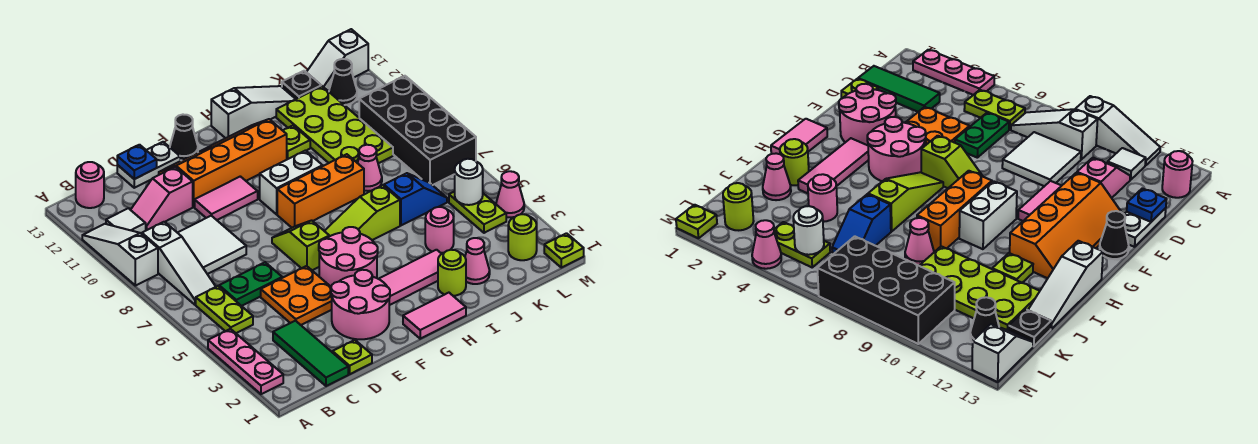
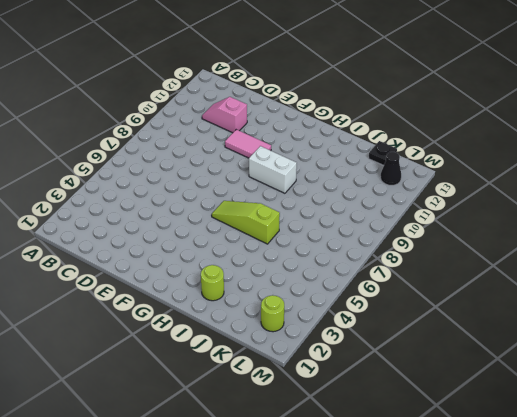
none -> pink 1x3 plate [208,329,283,394]
none -> white 1x3 slope [82,224,158,286]
none -> lime 1x2 plate [196,286,253,333]
none -> white 1x3 slope [142,222,216,305]

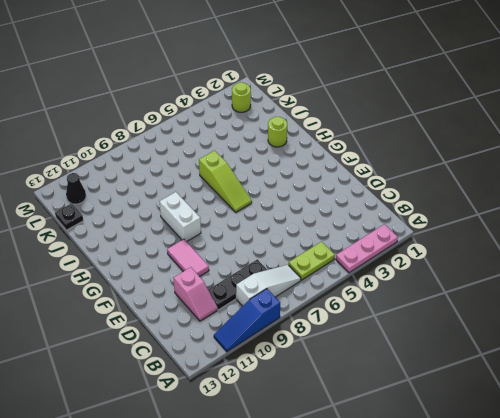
blue 1x3 slope [214,289,280,352] -> white 1x3 slope [82,224,158,286]
black 1x3 plate [208,259,267,310] -> white 2x2 tile [178,216,246,274]
none -> white 1x1 tile [106,208,146,234]
none -> pink 1x1 round brick [76,162,104,208]
none -> green 1x3 tile [273,321,348,386]
none -> green 1x2 plate [219,262,282,306]

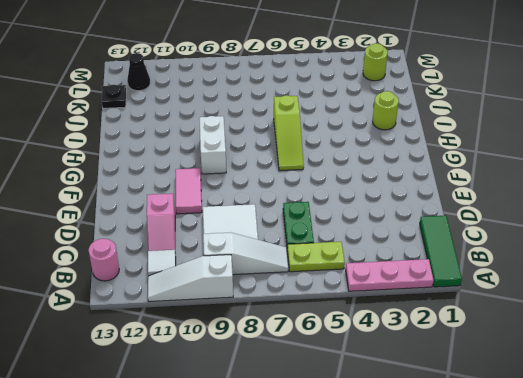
green 1x3 tile [420,216,462,287] -> green 1x3 tile turned to [273,321,348,386]
none -> lime 1x1 plate [333,340,372,374]
none -> orange 2x2 plate [261,266,332,325]
none -> white 1x2 plate [117,142,180,188]
none -> pink 2x2 round brick [331,270,390,339]

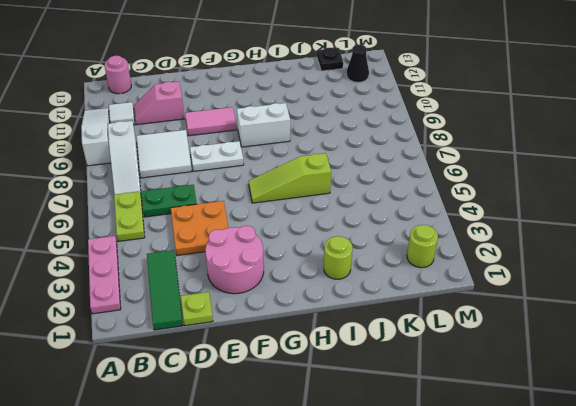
white 1x2 plate [190,141,244,172] -> white 1x2 plate moved to [117,142,180,188]
none -> orange 2x4 slope [159,119,287,207]
none -> pink 2x2 round brick [319,227,378,286]
none -> lime 1x2 slope [272,220,329,270]
none -> black 1x1 cone [170,115,198,160]

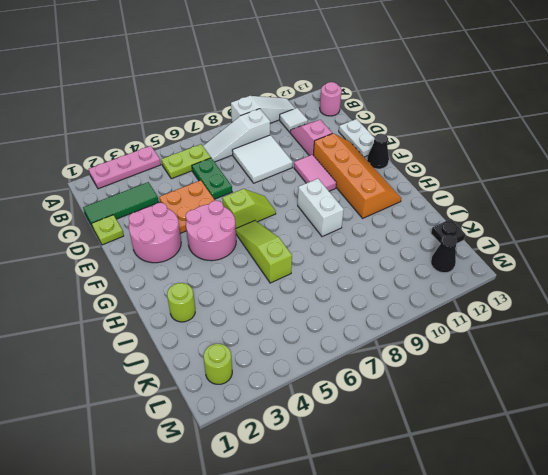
none -> pink 1x2 tile [403,293,466,339]
none -> pink 1x3 tile [379,250,441,305]
none -> orange 1x3 brick [277,154,364,228]
none -> white 1x3 slope [211,86,295,138]

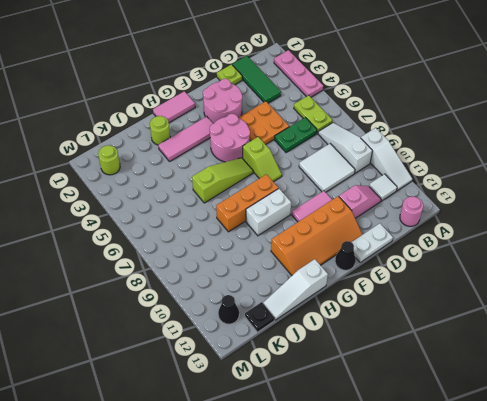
none -> lime 1x1 plate [283,126,310,159]
none -> pink 1x1 cone [465,238,490,284]
none -> pink 1x1 round brick [425,207,454,253]
none -> blue 1x2 slope [384,173,447,225]

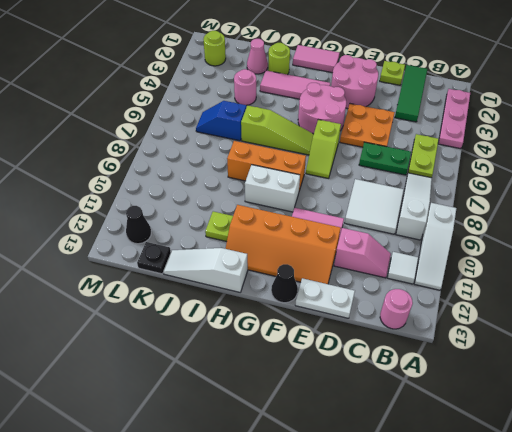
none -> pink 1x1 cone [358,145,382,191]
none -> lime 2x4 plate [276,86,393,163]
none -> lime 1x2 plate [449,191,506,233]
none -> black 2x4 brick [359,76,476,185]

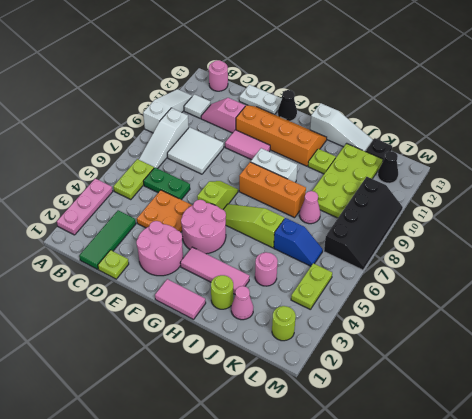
black 2x4 slope [324,177,403,270] -> black 2x4 brick [359,76,476,185]
none -> white 1x2 slope [307,29,368,91]
none -> lime 1x1 plate [544,233,584,268]
none -> pink 1x1 cone [496,171,524,217]
none -> blue 1x1 plate [117,145,157,179]

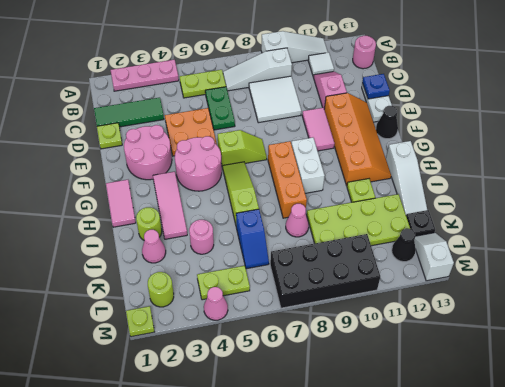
none -> white 1x1 round brick [455,159,483,205]

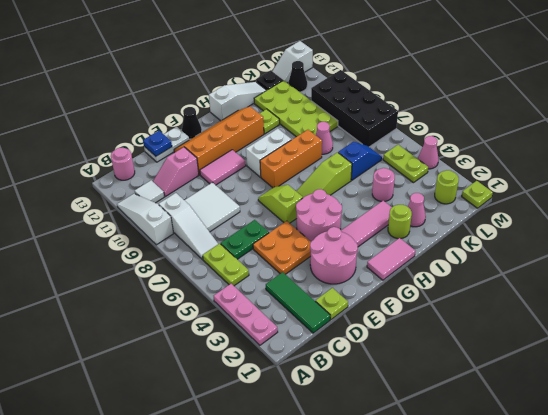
none -> white 1x1 round brick [455,159,483,205]

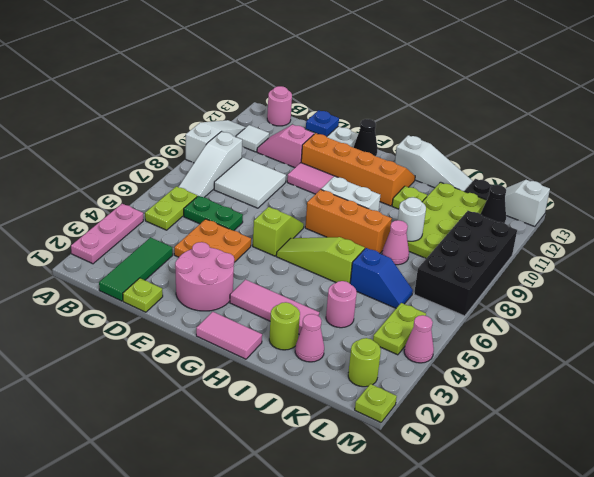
white 1x1 round brick [398,197,426,241] -> white 1x1 round brick moved to [455,159,483,205]
none -> pink 2x2 round brick [319,227,378,286]

